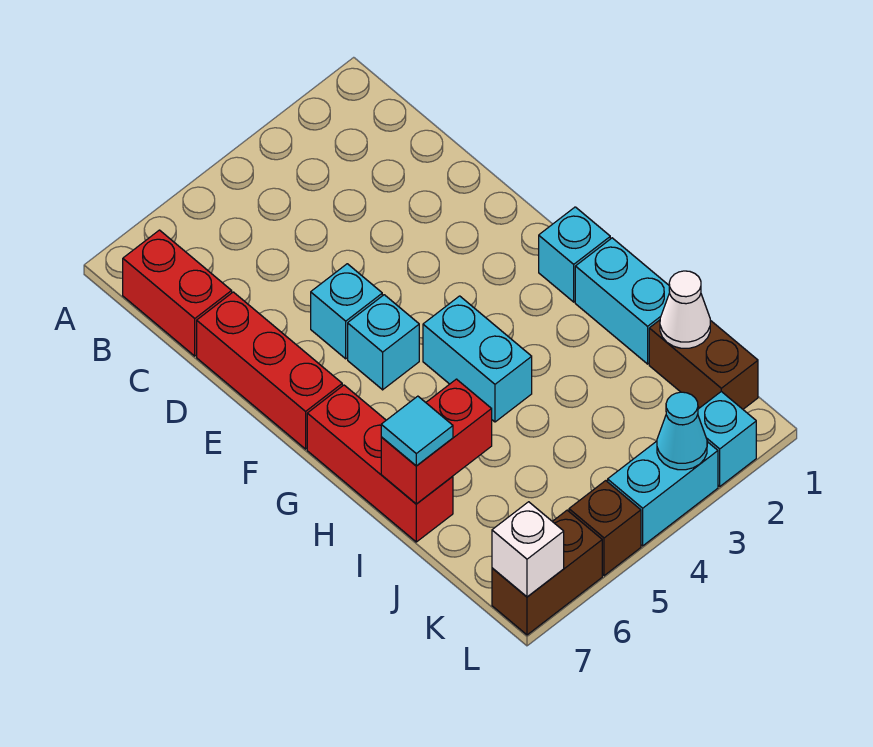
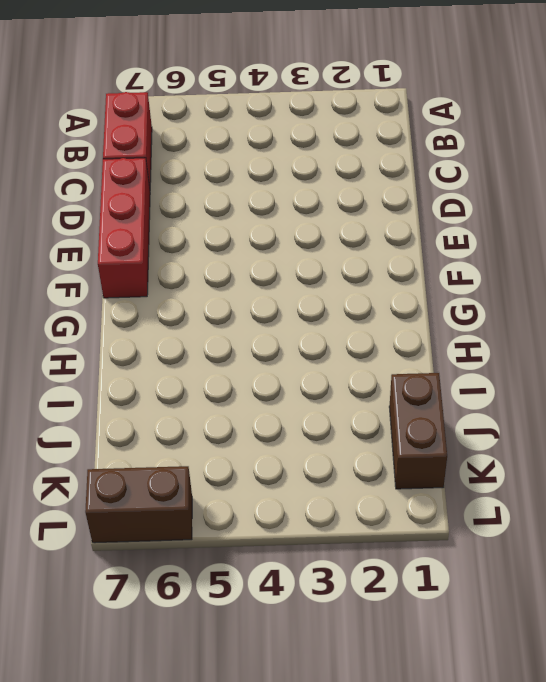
none -> cyan 1x1 brick [311,264,382,359]
none -> cyan 1x1 brick [348,295,419,390]
none -> cyan 1x1 brick [539,207,610,302]

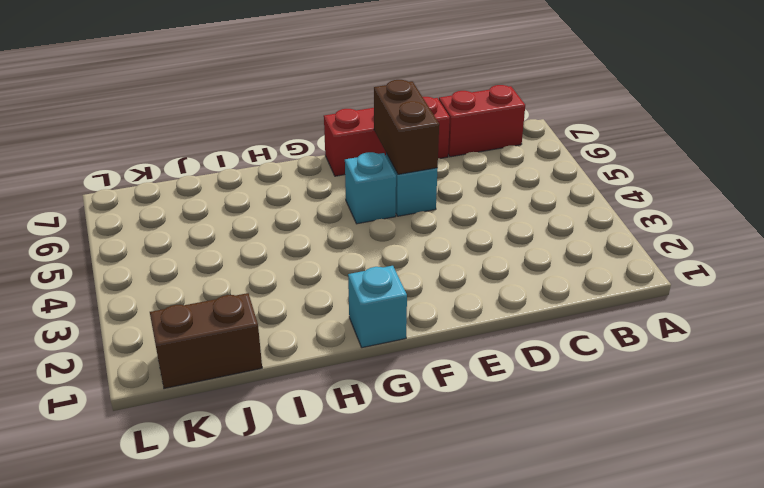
brown 1x2 brick [374,80,439,174] -> brown 1x2 brick moved to [492,510,602,635]
none -> cyan 1x2 brick [423,296,532,422]
none -> red 1x3 brick [307,385,453,542]
none -> cyan 1x2 brick [575,238,670,364]

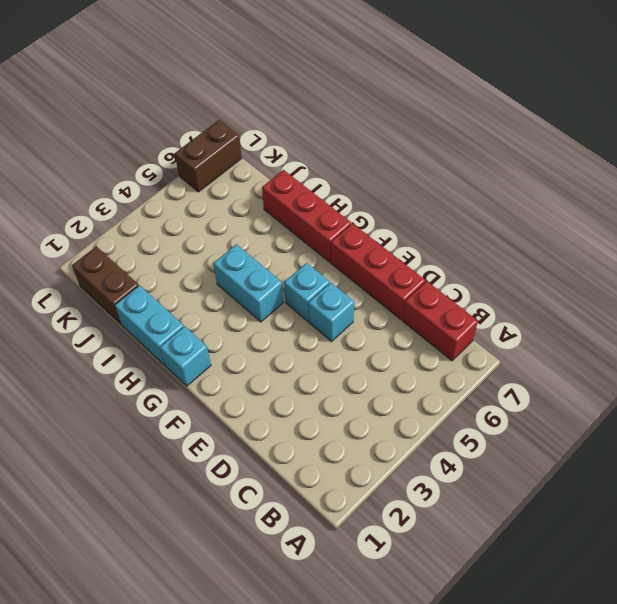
none -> cyan 1x1 brick [698,392,756,486]
none -> cyan 1x2 brick [608,441,718,546]
none -> brown 1x1 brick [569,481,641,576]

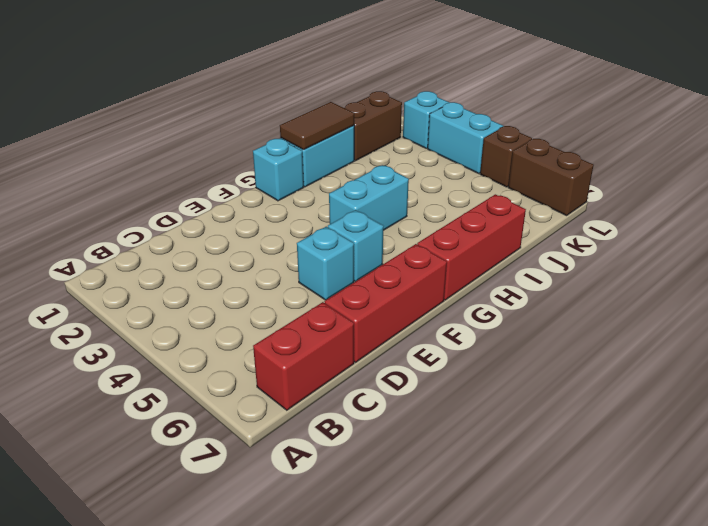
brown 1x2 tile [280,102,354,150] -> none
none -> red 1x2 brick [381,379,492,504]
none -> white 1x1 cone [660,271,710,348]
none -> cyan 1x1 cone [657,392,707,470]

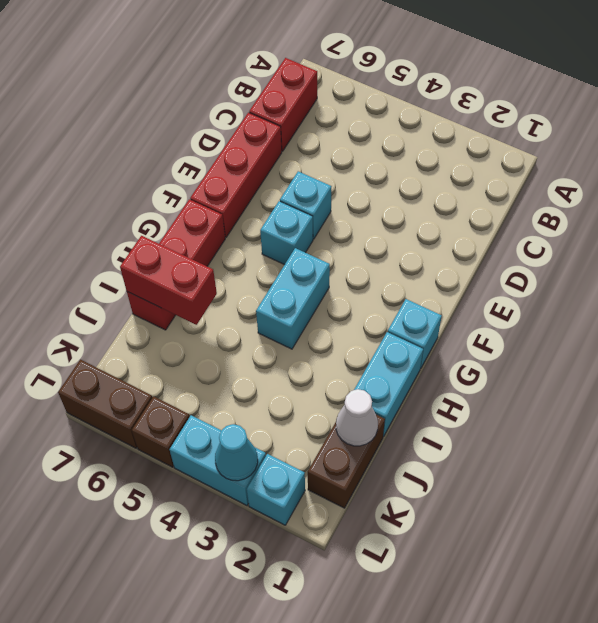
none -> white 1x1 brick [492,502,564,597]
none -> cyan 1x1 tile [381,396,453,466]

